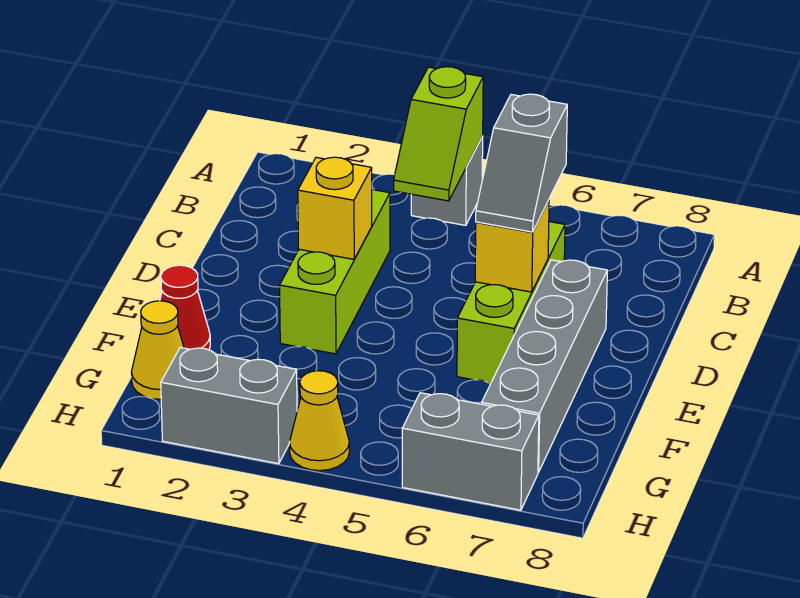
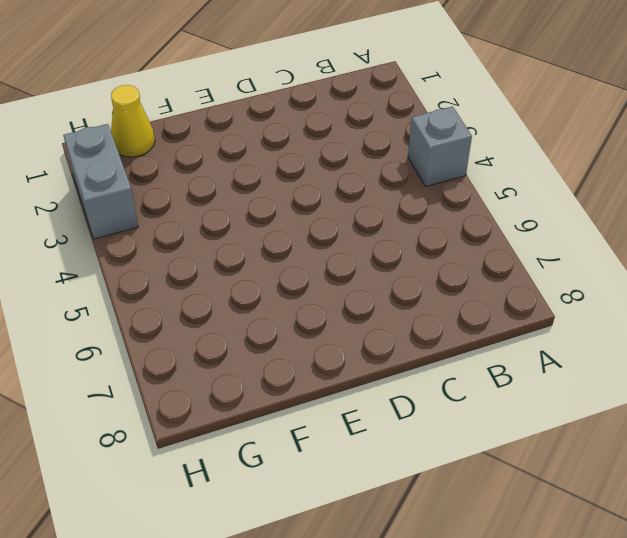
none -> lime 1x3 brick [280,190,390,354]
none -> lime 1x3 brick [457,222,565,383]
none -> grey 1x4 brick [482,260,607,472]

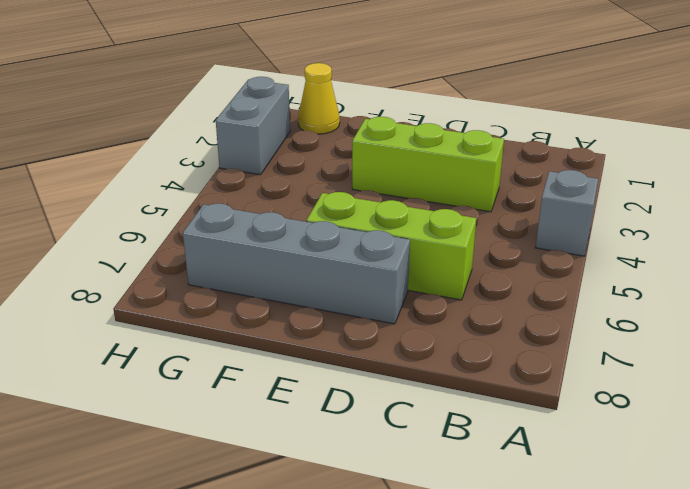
none -> red 1x1 cone [160,265,210,350]
none -> yellow 1x1 cone [289,371,349,471]
none -> grey 1x2 brick [402,393,539,510]

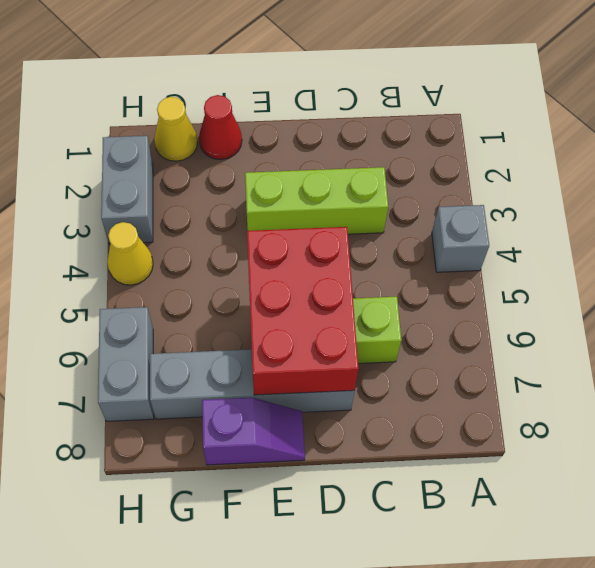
red 2x3 brick [247,227,359,395] -> yellow 1x1 brick [475,200,549,292]
purple 1x2 slope [202,398,305,465] -> none
none -> lime 1x2 slope [394,67,483,201]
none -> yellow 1x1 brick [298,157,372,259]
none -> grey 1x2 slope [476,94,567,232]

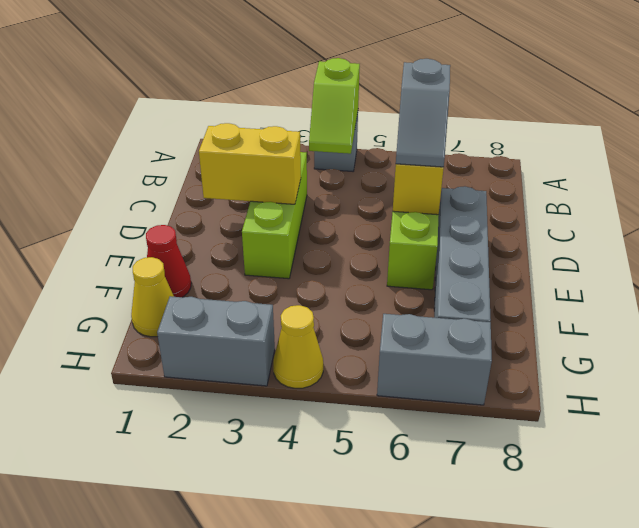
yellow 1x2 brick [199,123,301,204] -> yellow 1x1 brick [298,157,372,259]

